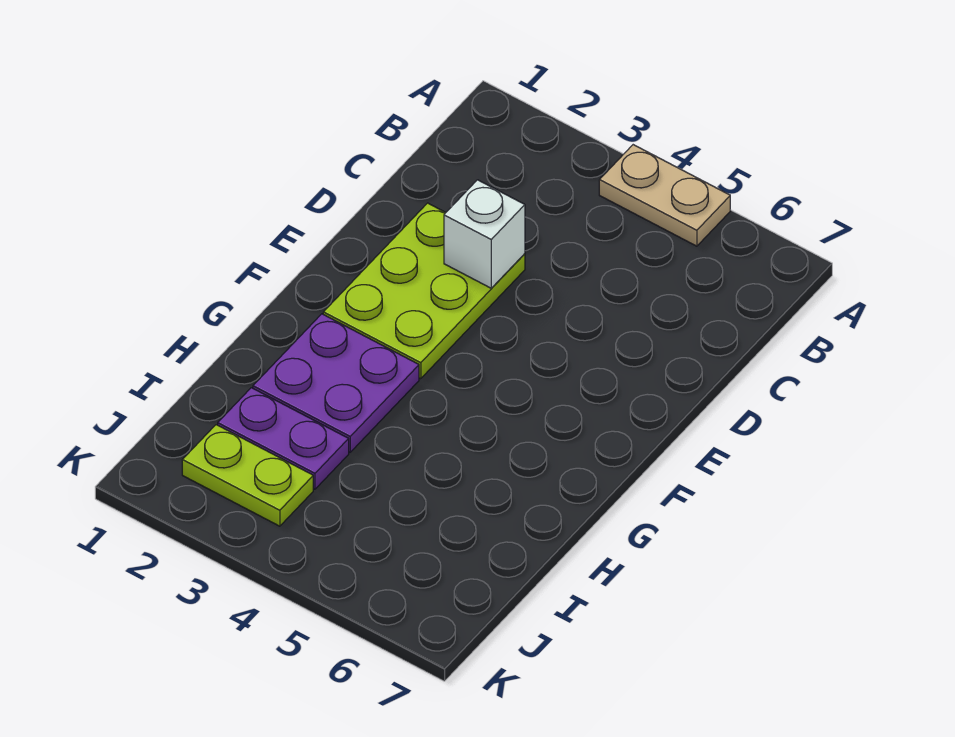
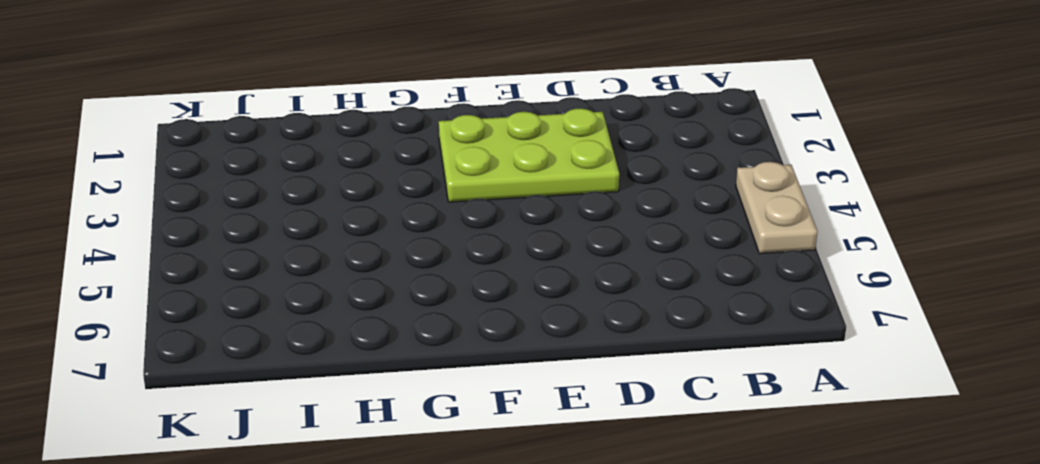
none -> purple 2x2 plate [253,314,419,452]
none -> purple 1x2 plate [218,388,349,489]

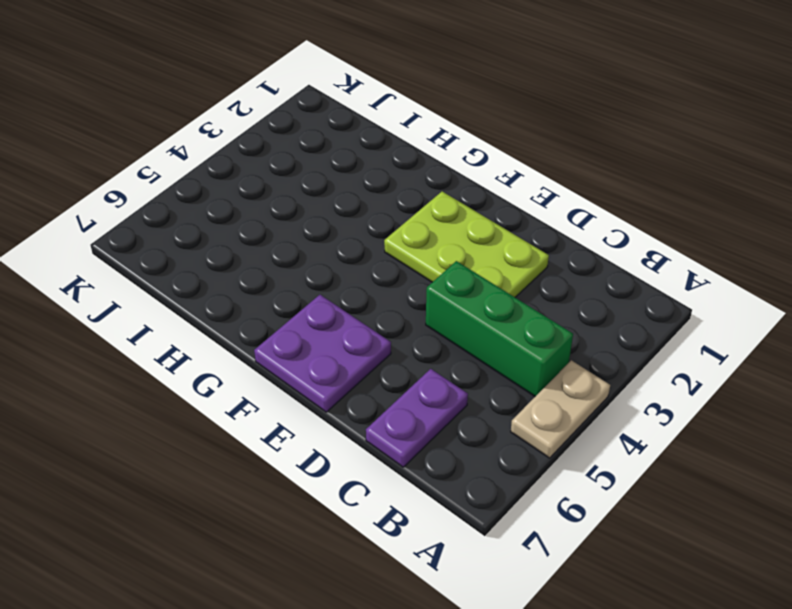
green 1x3 brick [426,261,573,396] -> none
purple 1x2 plate [366,369,468,467] -> purple 1x2 plate moved to [218,388,349,489]
purple 2x2 plate [254,295,391,412] -> purple 2x2 plate moved to [253,314,419,452]
none -> lime 1x2 plate [182,425,313,526]
none -> white 1x1 brick [444,180,525,288]

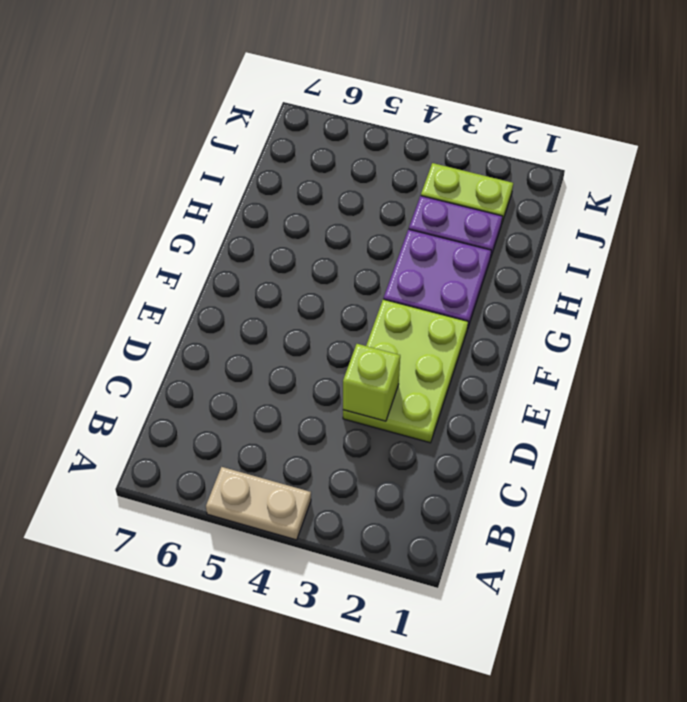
lime 1x1 brick [343,344,400,421] -> white 1x1 brick [444,180,525,288]

